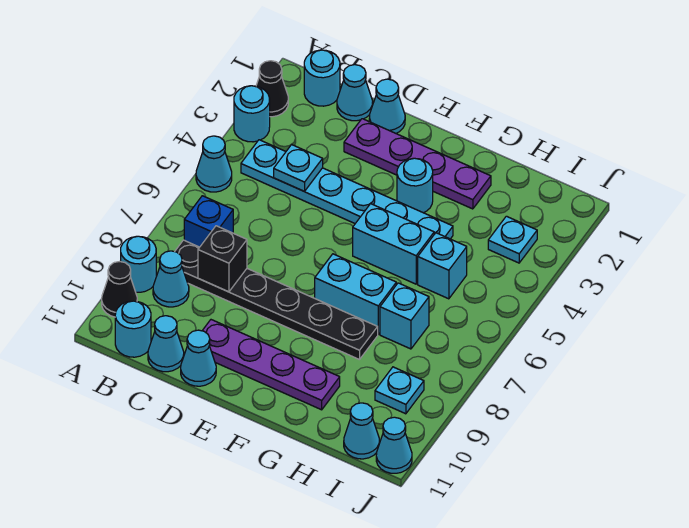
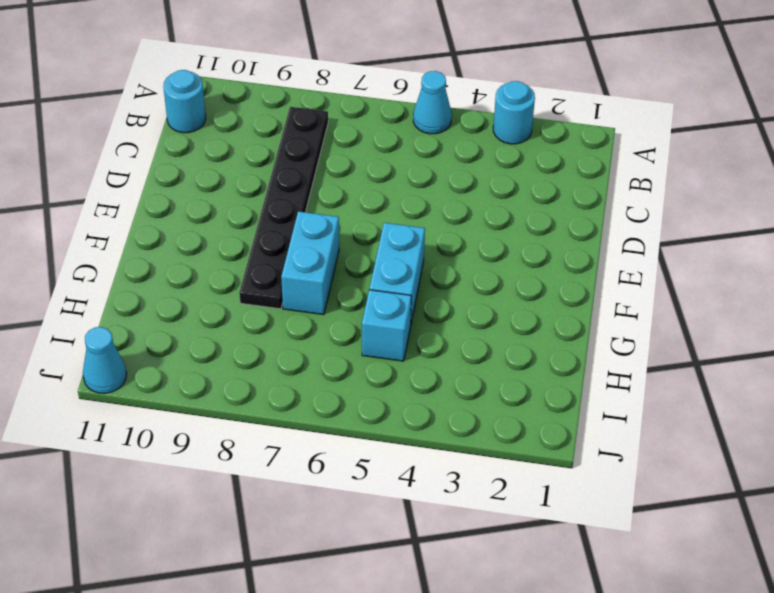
none -> black 1x1 cone [256,61,288,117]
none -> cyan 1x1 round brick [121,236,156,292]
none -> black 1x1 cone [102,262,137,317]

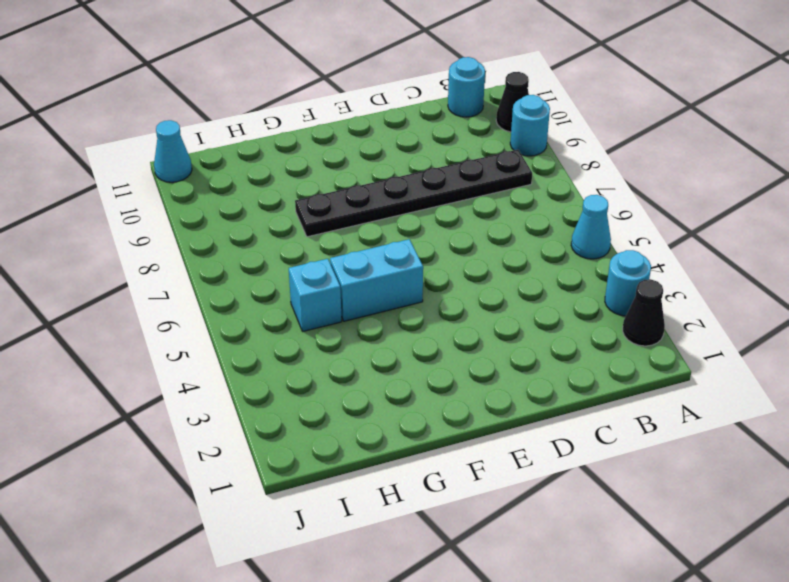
none -> cyan 1x1 round brick [304,50,340,106]
none -> cyan 1x6 plate [241,140,453,239]
none -> blue 1x1 brick [184,196,233,247]

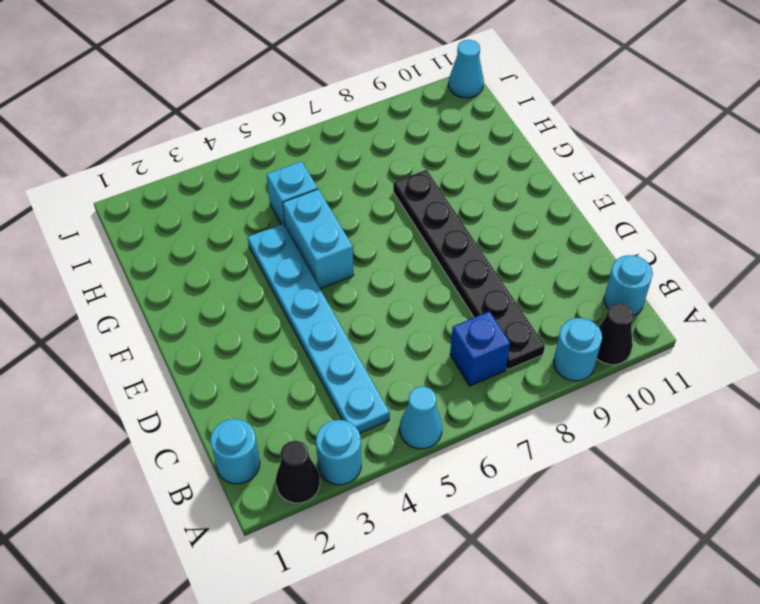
none -> cyan 1x1 cone [153,251,189,307]
none -> cyan 1x1 cone [337,65,373,121]
none -> cyan 1x1 cone [148,316,184,372]

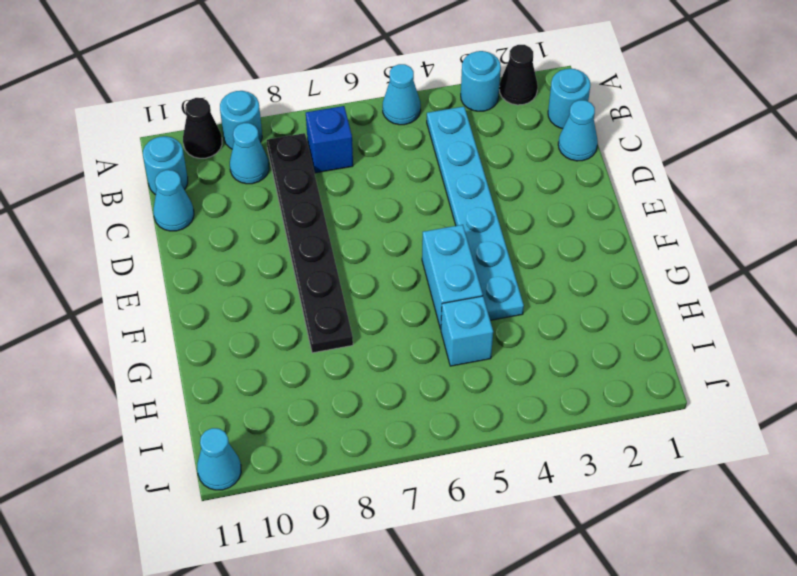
none -> cyan 1x1 cone [369,79,405,133]
none -> purple 1x4 plate [344,119,491,209]
none -> purple 1x4 plate [202,320,340,410]

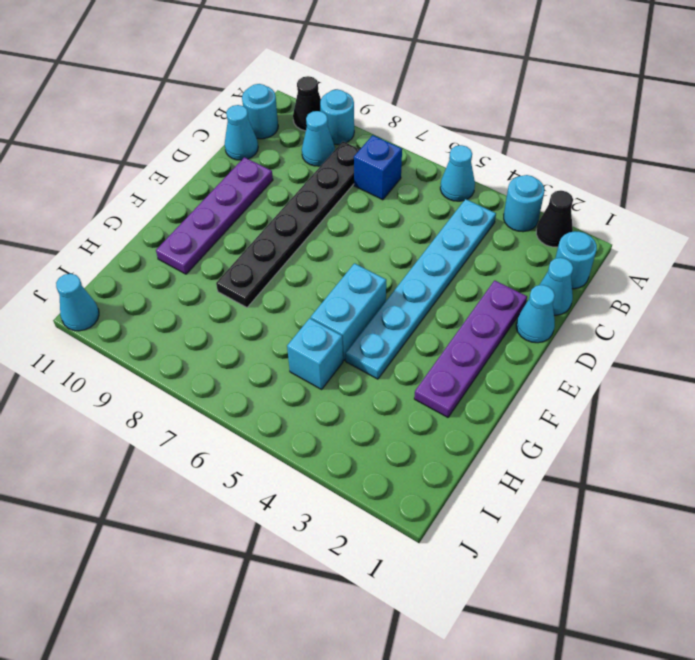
none -> cyan 1x1 cone [181,330,216,386]
none -> cyan 1x1 round brick [397,158,433,213]
none -> cyan 1x2 brick [315,254,396,334]

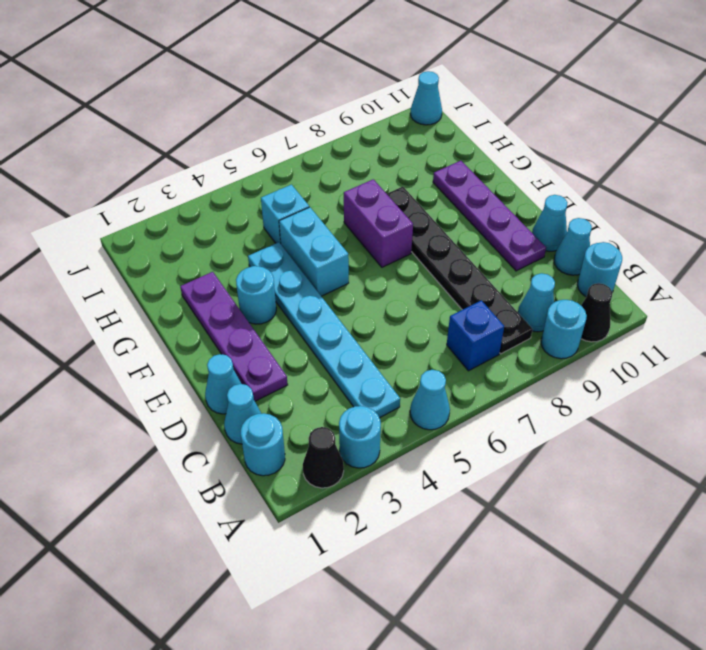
purple 1x2 brick [344,179,413,267] -> cyan 1x2 brick [315,254,396,334]
none -> cyan 1x1 brick [380,283,429,349]
none -> cyan 1x1 plate [488,216,537,263]
none -> cyan 1x1 plate [375,367,424,414]

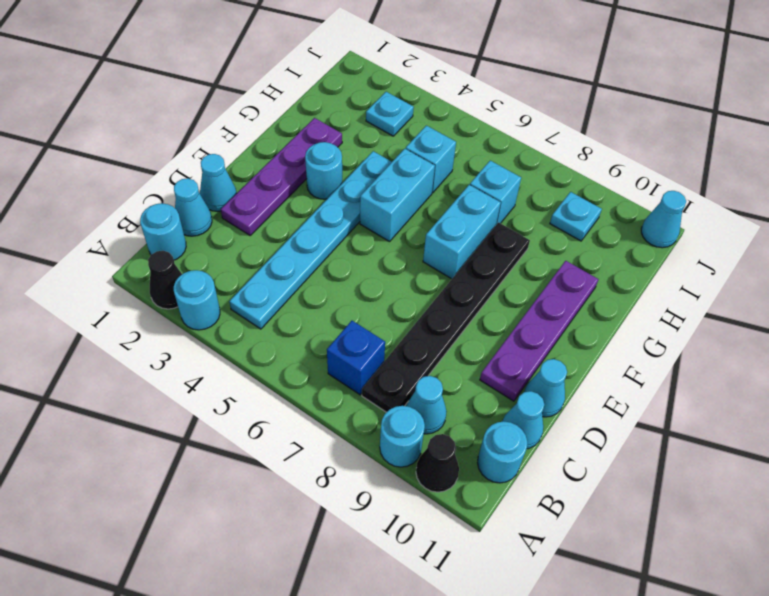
none -> cyan 1x1 cone [196,136,232,192]
none -> cyan 1x1 cone [344,403,379,459]
none -> cyan 1x1 plate [274,145,323,192]

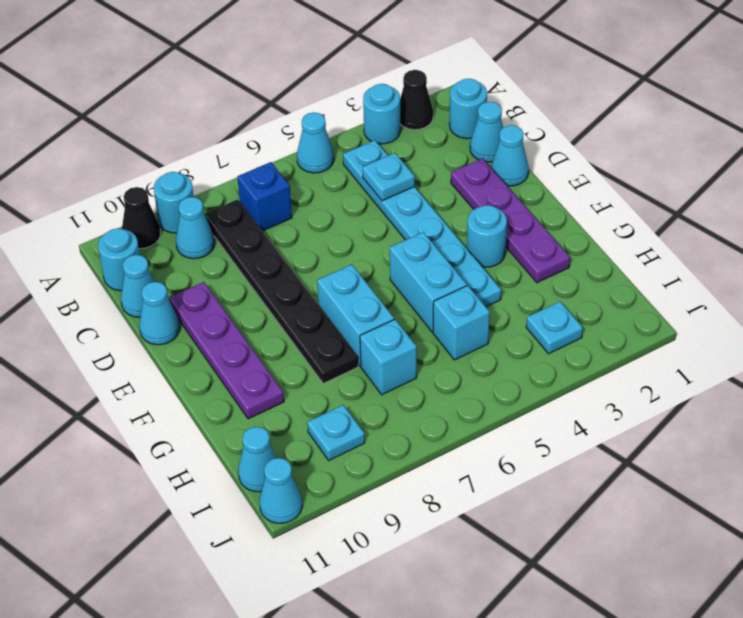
none -> black 1x1 brick [198,226,247,292]

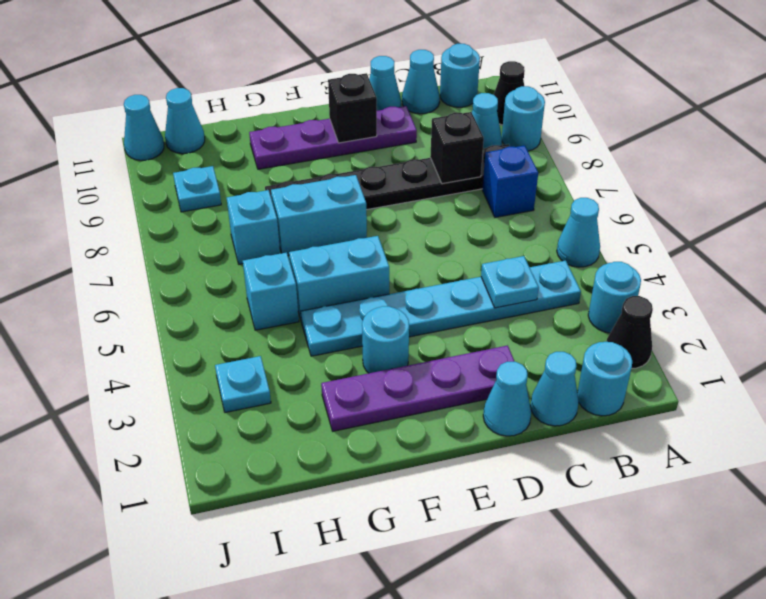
black 1x1 brick [328,73,377,143] -> none

